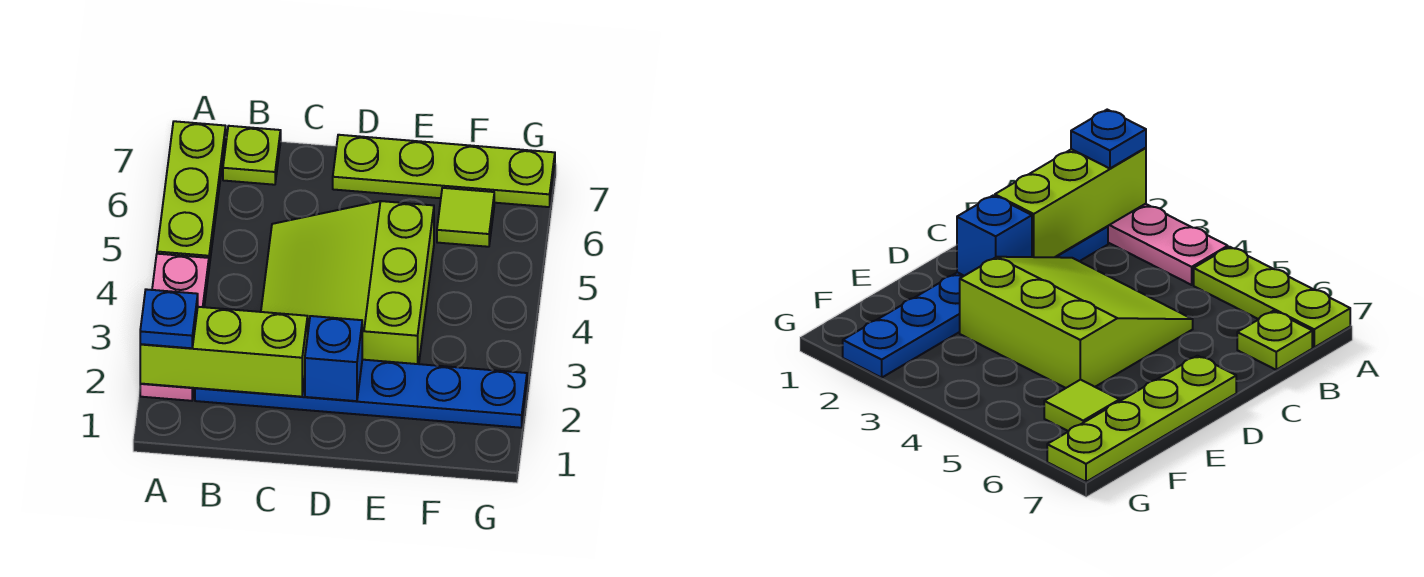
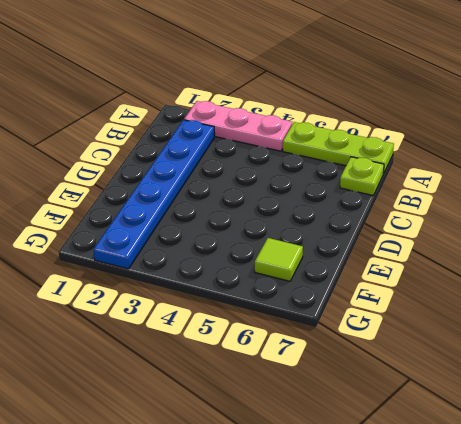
none -> lime 3x3 slope [261,201,434,364]
none -> lime 1x4 plate [333,135,555,207]

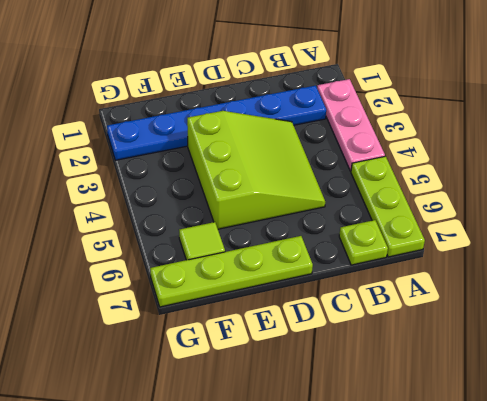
none -> lime 1x3 brick [140,307,308,397]
none -> blue 1x1 brick [305,316,362,401]

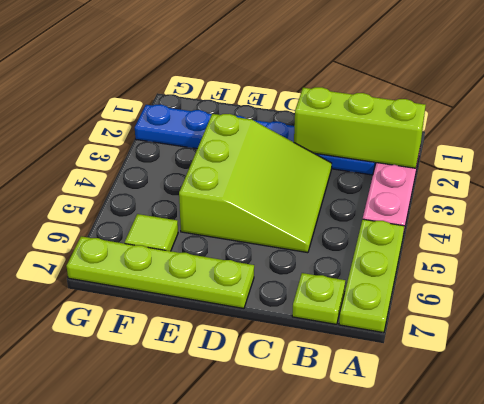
none -> blue 1x1 brick [305,316,362,401]
none -> blue 1x1 plate [140,289,198,348]

